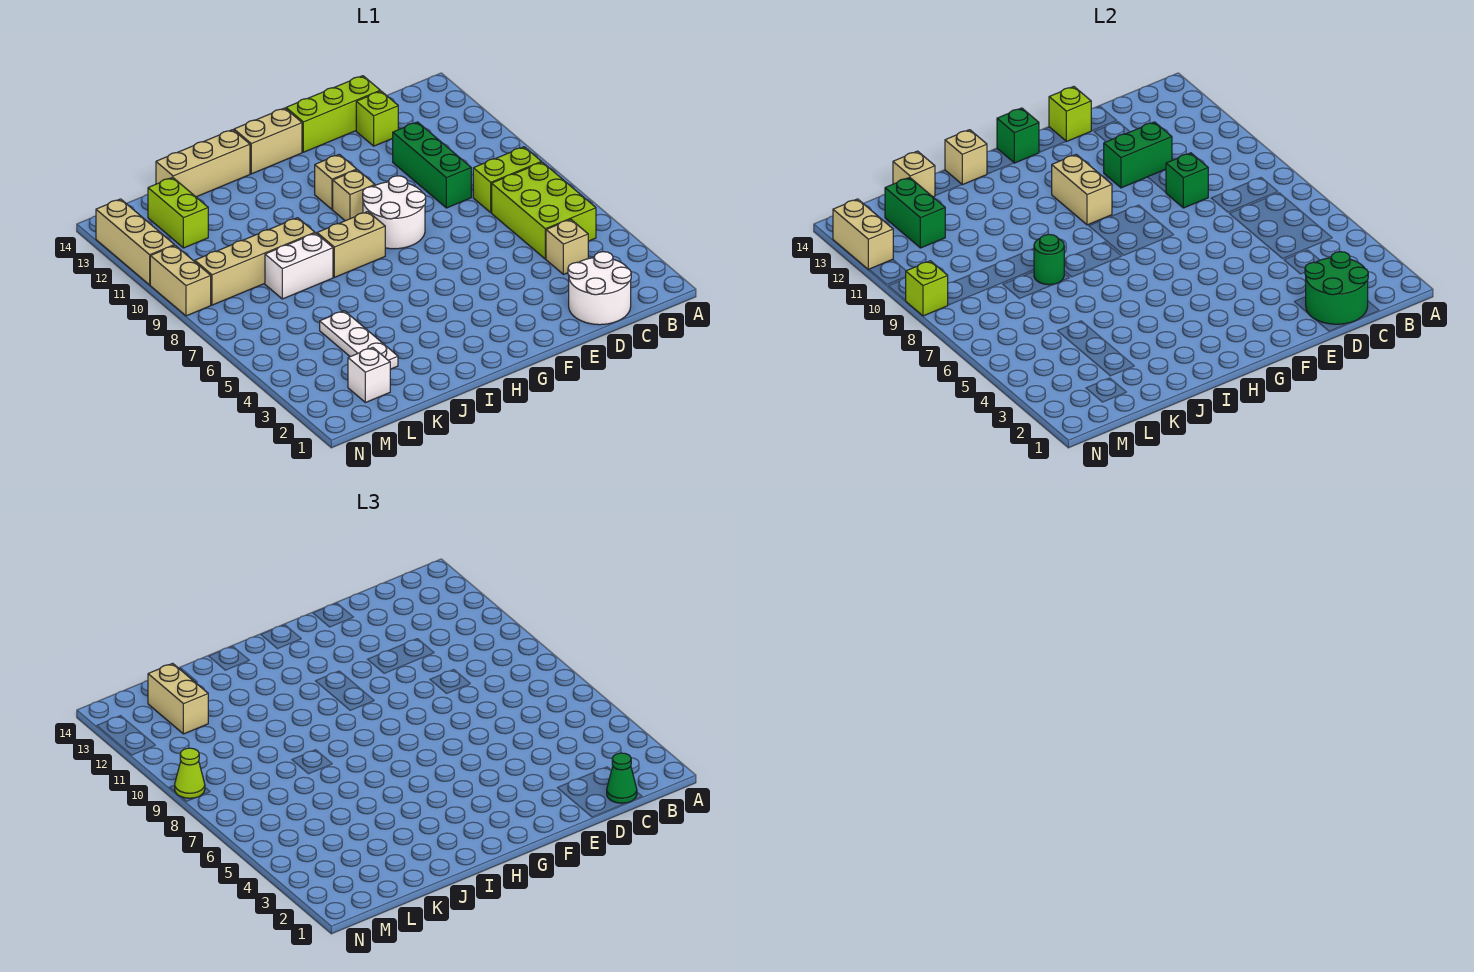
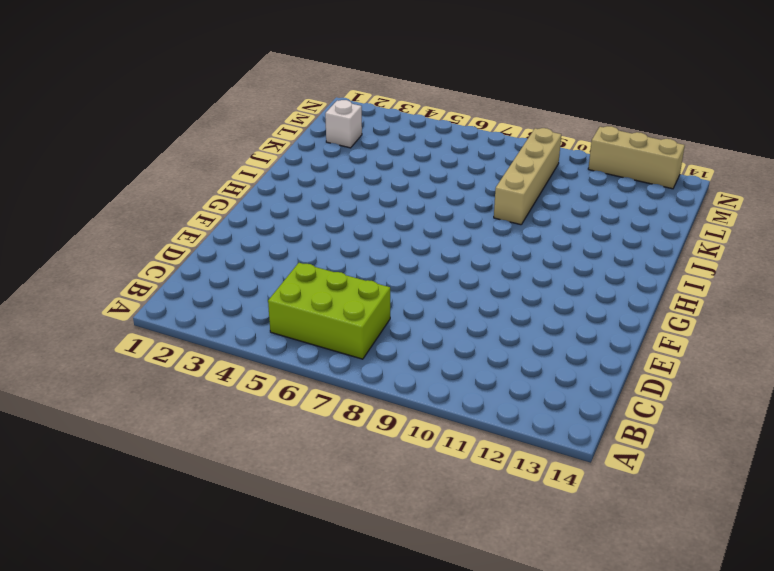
none -> lime 1x2 brick [473,147,541,212]
none -> white 2x2 round brick [568,252,631,325]
none -> tan 1x1 brick [546,219,588,274]
none -> green 1x3 brick [393,122,471,208]

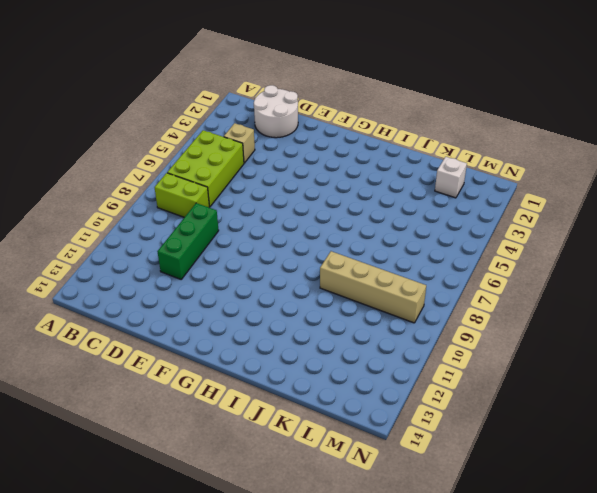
none -> lime 1x1 brick [356,91,398,146]
none -> lime 1x3 brick [286,76,380,152]
none -> white 2x2 round brick [363,176,426,249]
none -> tan 1x1 brick [333,170,375,221]

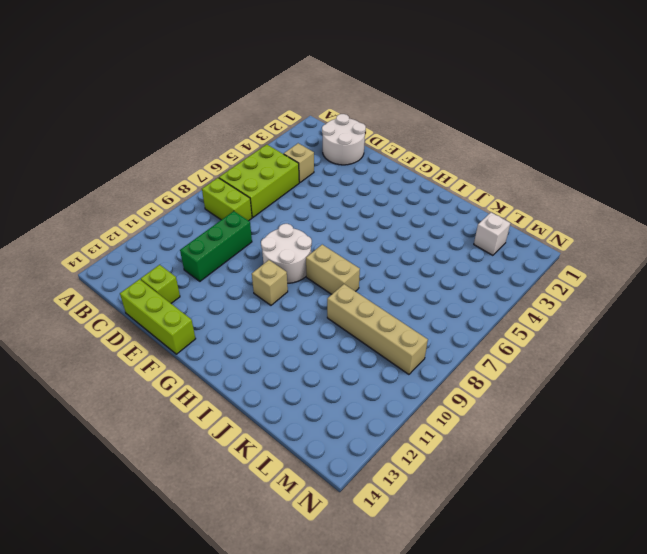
none -> tan 1x1 brick [315,154,357,209]
none -> tan 1x2 brick [234,108,302,174]
none -> tan 1x3 brick [156,130,250,197]
none -> white 1x2 brick [265,233,333,299]

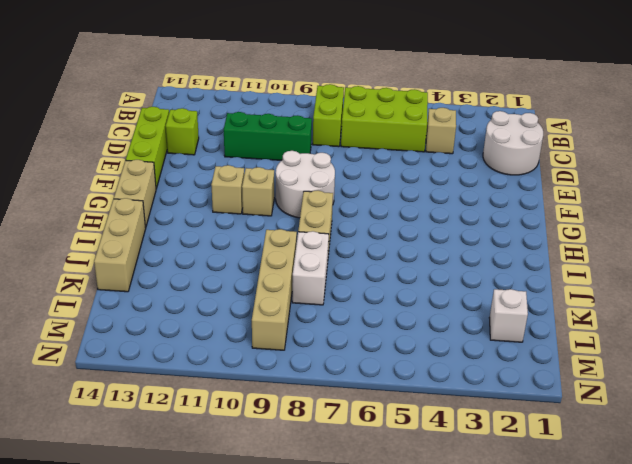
none -> white 1x3 plate [320,311,398,369]
none -> lime 1x2 brick [148,177,208,248]
none -> tan 1x2 brick [150,245,211,316]
none -> tan 1x3 brick [96,199,174,285]

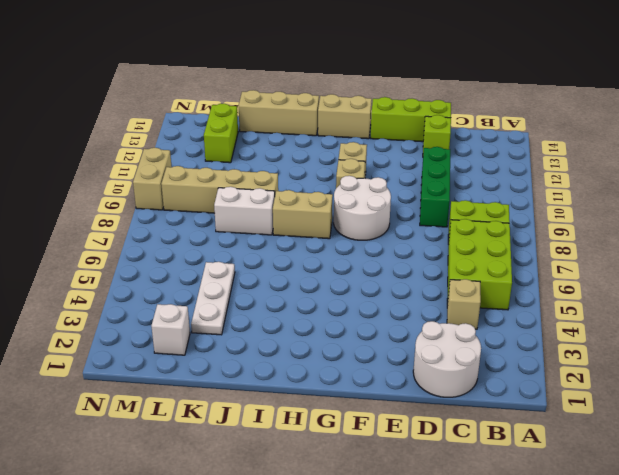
none -> tan 1x3 brick [96,199,174,285]
none -> green 2x2 round brick [1305,252,1368,324]
none -> green 1x1 brick [1166,153,1208,208]
none -> green 1x2 brick [1104,122,1172,188]

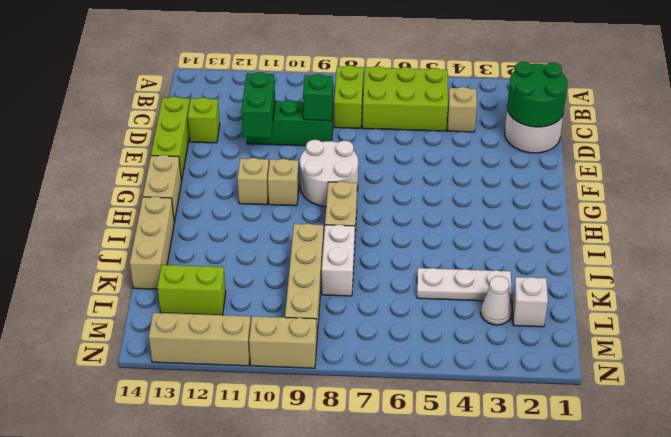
white 1x1 cone [481,276,512,325] -> none
none -> lime 1x1 brick [1049,86,1091,142]
none -> tan 1x2 brick [1052,154,1112,225]
none -> green 1x1 brick [997,108,1039,163]
none -> tan 1x1 brick [945,130,987,185]

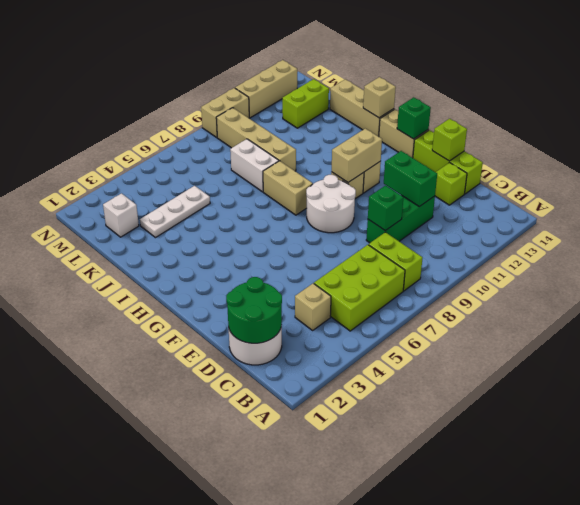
none -> green 1x1 round brick [1034,234,1064,285]
none -> tan 1x1 brick [893,151,935,197]
none -> green 1x2 brick [885,177,945,248]
none -> lime 1x1 brick [905,261,948,316]

